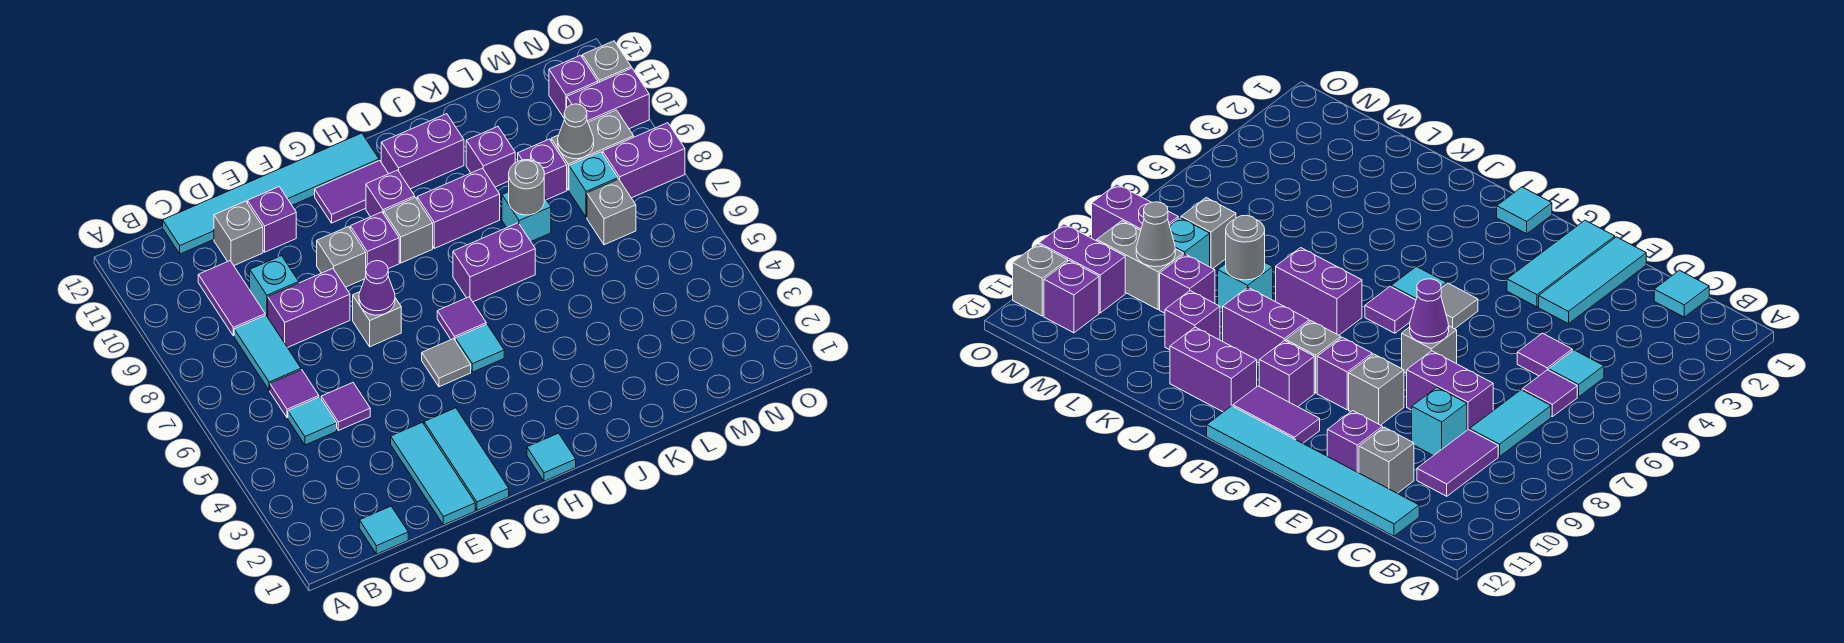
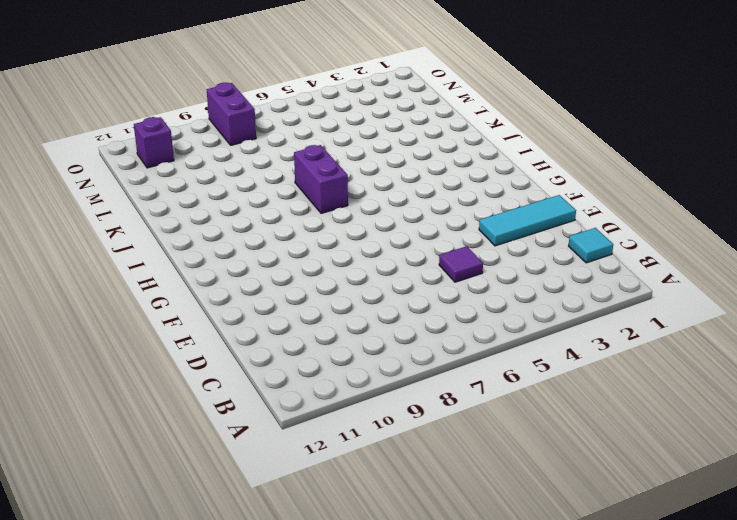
none -> cyan 1x1 tile [288,397,337,445]
none -> purple 1x1 tile [270,370,319,418]
none -> cyan 1x2 tile [234,315,301,391]
none -> purple 1x2 tile [198,261,265,336]

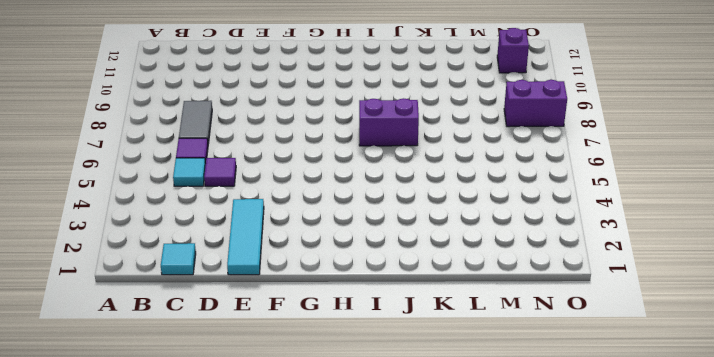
grey 1x2 tile [179,101,212,144] -> cyan 1x2 tile [234,315,301,391]
none -> purple 1x2 tile [198,261,265,336]
none -> cyan 1x6 tile [163,133,379,254]
none -> purple 1x2 brick [268,268,350,347]
none -> cyan 1x1 brick [250,256,299,317]

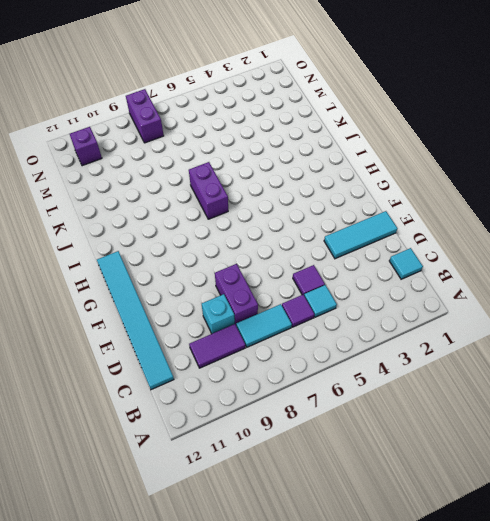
none -> grey 1x1 brick [214,201,263,265]
none -> purple 1x1 brick [248,187,296,252]
none -> cyan 1x3 tile [424,408,509,510]
none -> grey 1x1 brick [353,292,401,347]

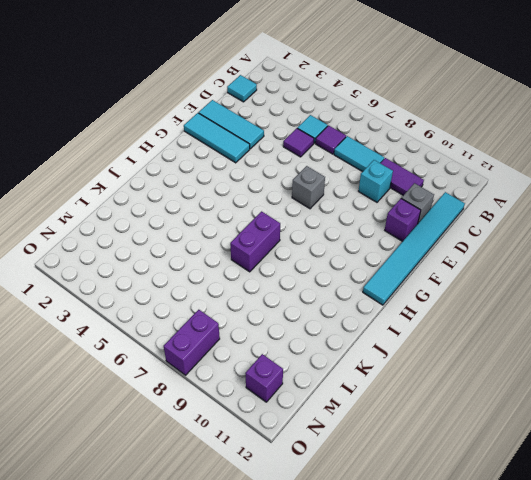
none -> purple 1x2 brick [268,268,350,347]
none -> grey 1x1 brick [317,227,366,287]
none -> grey 1x1 tile [422,339,471,387]
none -> purple 1x1 brick [350,212,399,269]

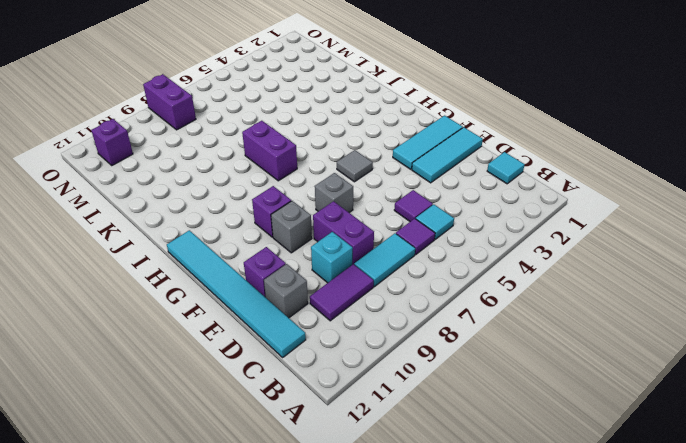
none -> purple 1x2 tile [315,160,389,223]
none -> cyan 1x1 tile [527,433,576,481]
none -> cyan 1x1 tile [455,324,504,372]
none -> purple 1x1 tile [437,297,486,340]

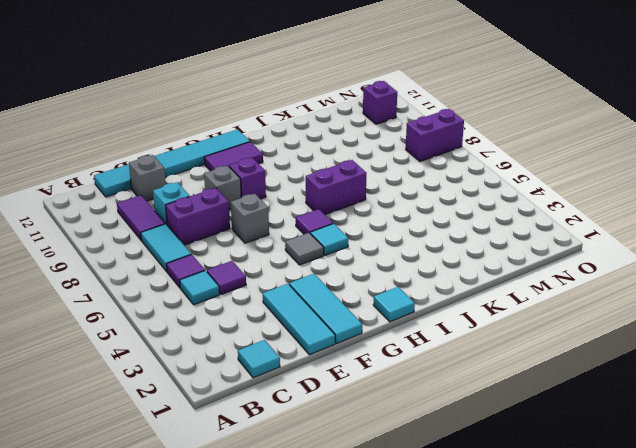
none -> purple 1x1 brick [248,187,296,252]
none -> grey 1x1 brick [384,197,433,263]
none -> purple 1x1 brick [366,170,415,217]
none -> purple 1x2 brick [417,168,500,248]

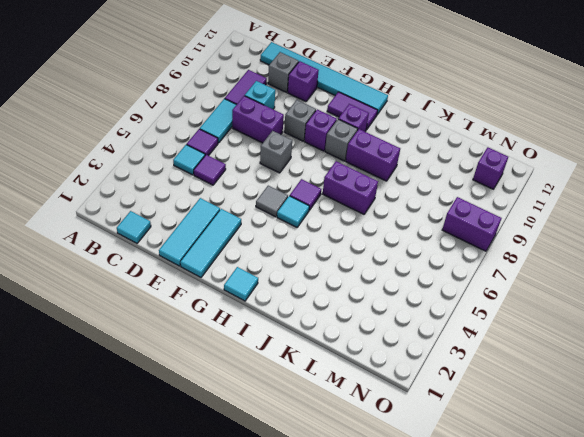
none -> purple 1x2 brick [381,114,464,189]
none -> cyan 1x1 brick [502,192,551,241]
none -> purple 1x1 brick [466,127,515,187]
none -> purple 1x1 brick [518,139,567,200]

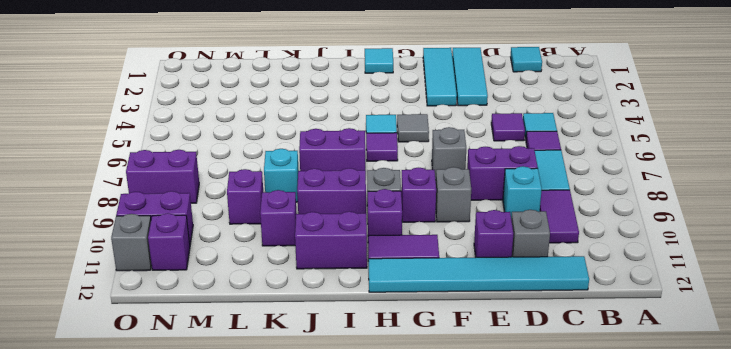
none -> grey 1x1 brick [587,179,636,245]
none -> cyan 1x1 brick [569,152,618,218]
none -> grey 1x2 brick [551,110,634,190]
none -> purple 1x1 cone [359,261,395,315]

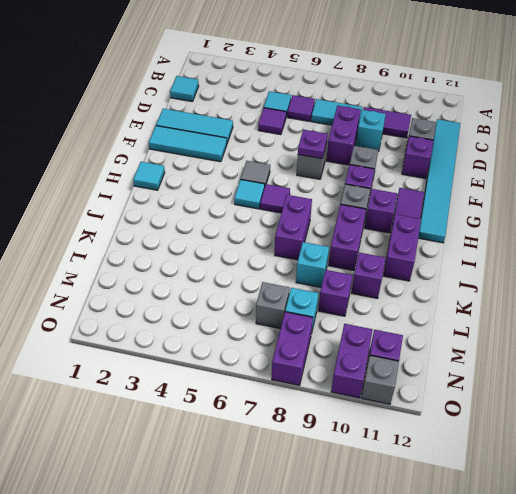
purple 1x1 plate [298,130,328,158] -> purple 1x1 cone [359,261,395,315]
none -> grey 1x2 brick [551,110,634,190]
none -> grey 1x1 round brick [509,160,544,215]
none -> grey 1x1 cone [558,104,594,159]

